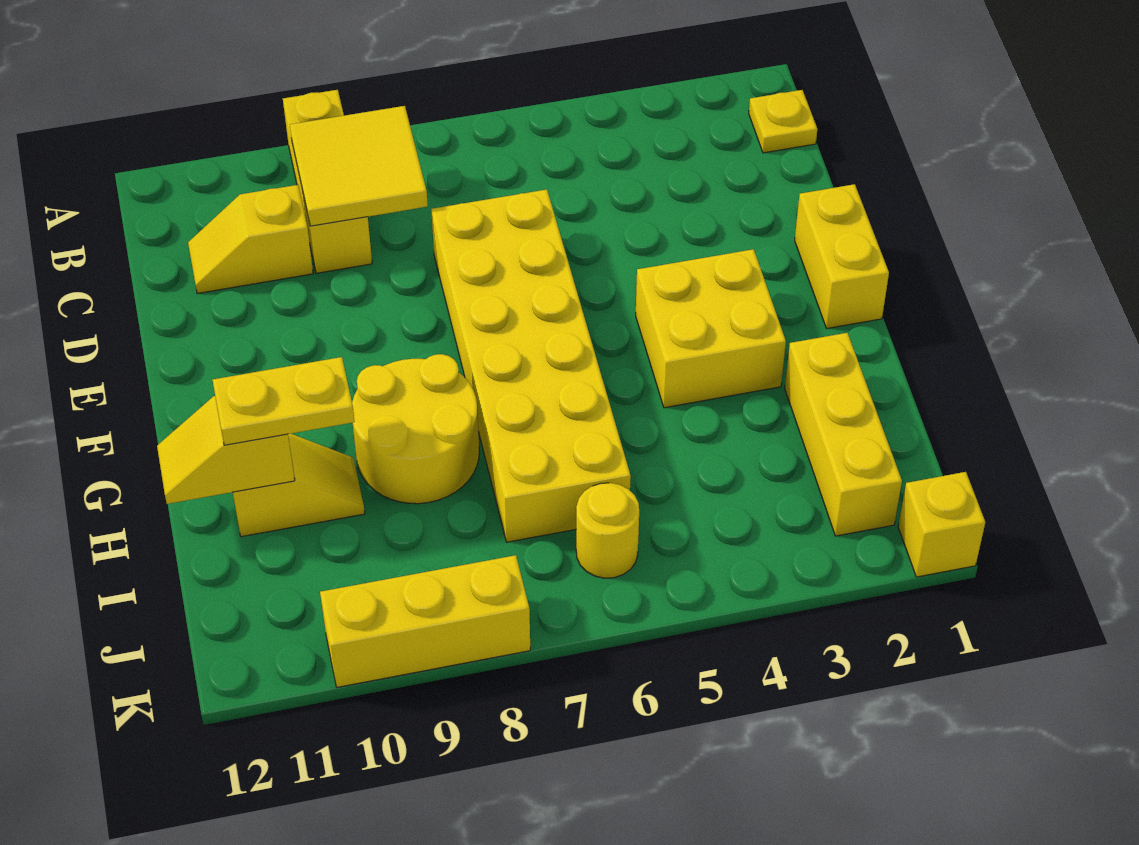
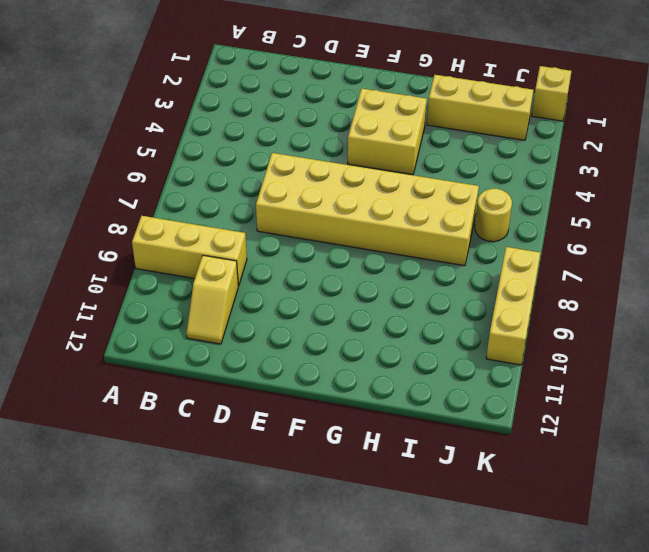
none -> yellow 1x1 plate [749,90,817,153]
none -> yellow 1x2 brick [795,184,889,328]
none -> yellow 2x2 round brick [352,354,479,504]

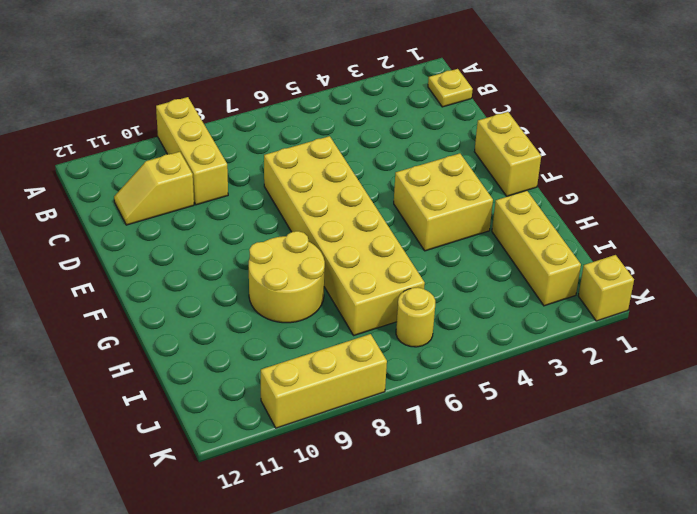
none -> yellow 1x2 slope [233,434,365,537]
none -> yellow 2x2 tile [290,106,428,226]
none -> yellow 1x2 slope [157,396,295,504]

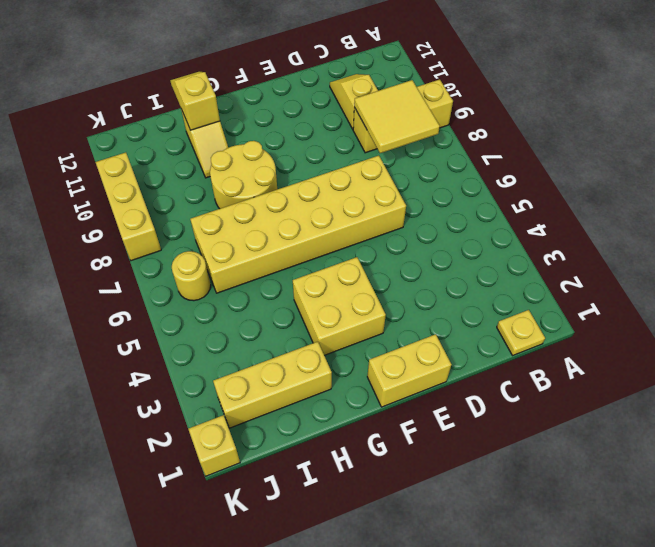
none -> yellow 1x2 plate [213,357,355,445]

